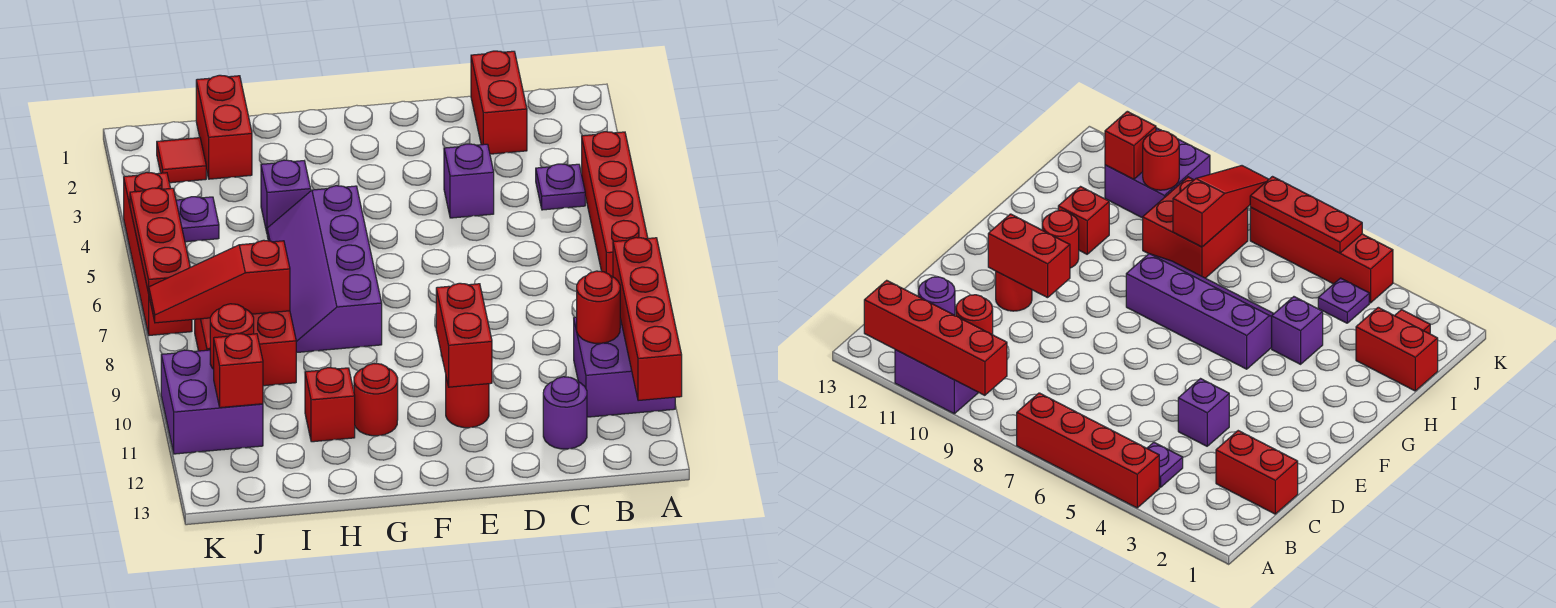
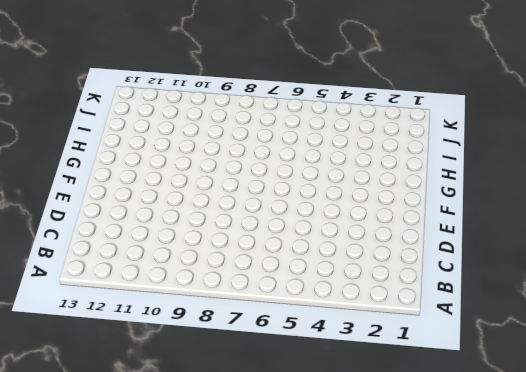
none -> red 1x4 brick [582,132,648,277]
none -> purple 2x2 brick [574,317,675,417]
none -> purple 1x1 plate [536,164,585,210]

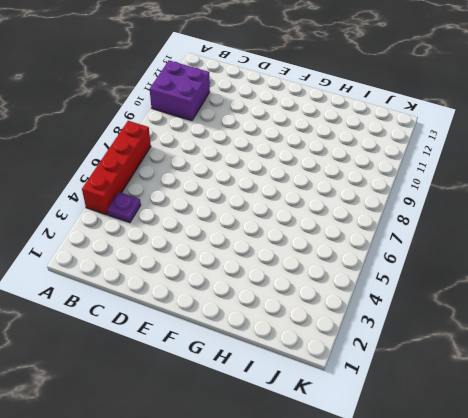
none -> red 1x2 brick [471,51,527,154]
none -> purple 1x1 round brick [543,377,587,449]
none -> purple 1x1 brick [444,144,494,218]

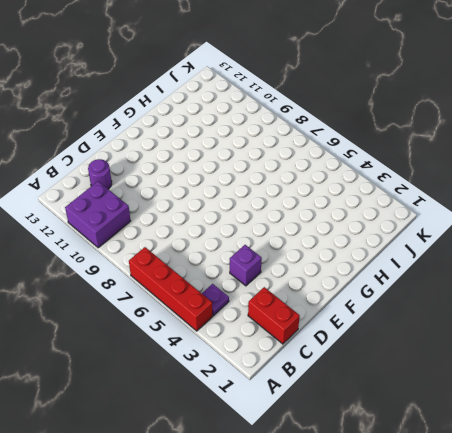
none -> red 1x1 round brick [446,378,489,428]
none -> purple 2x4 slope [267,186,382,353]
none -> red 1x1 round brick [354,364,398,436]

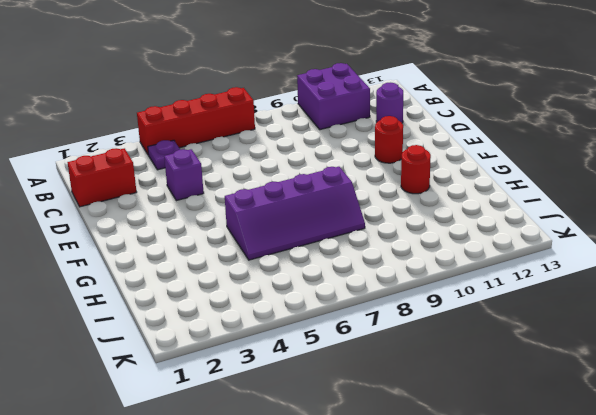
none -> purple 1x1 brick [261,160,311,232]
none -> red 1x1 brick [305,368,355,442]
none -> red 1x2 brick [196,75,252,179]

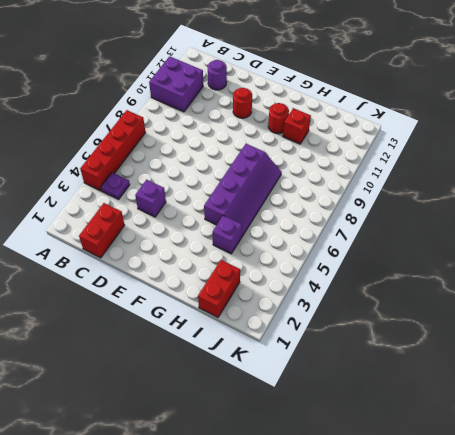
none -> red 2x2 brick [195,311,296,386]
none -> red 1x1 tile [157,138,206,183]
none -> purple 1x1 plate [176,197,219,242]

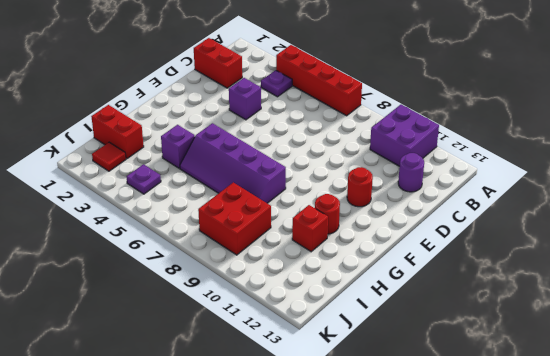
none -> purple 2x2 brick [161,350,263,454]
none -> red 1x4 brick [124,172,192,335]
none -> red 1x4 brick [613,237,682,401]

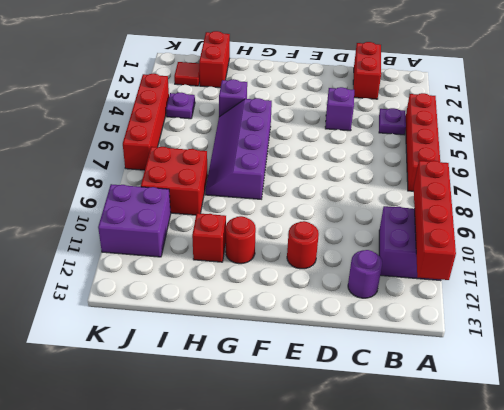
none -> red 1x1 round brick [577,271,620,343]
none -> red 1x2 brick [436,283,492,387]
none -> red 1x3 slope [149,240,290,323]

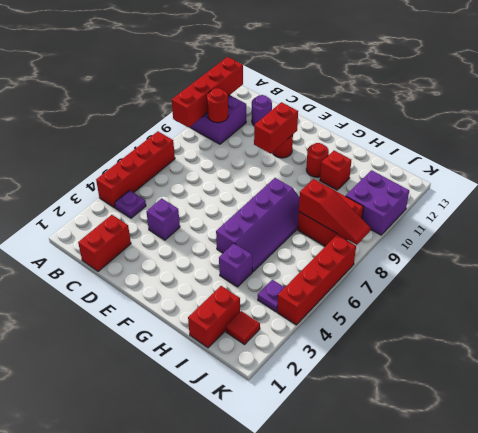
none -> red 1x1 round brick [210,304,254,369]
none -> red 1x1 brick [214,333,263,408]
none -> red 1x3 plate [130,188,190,293]

